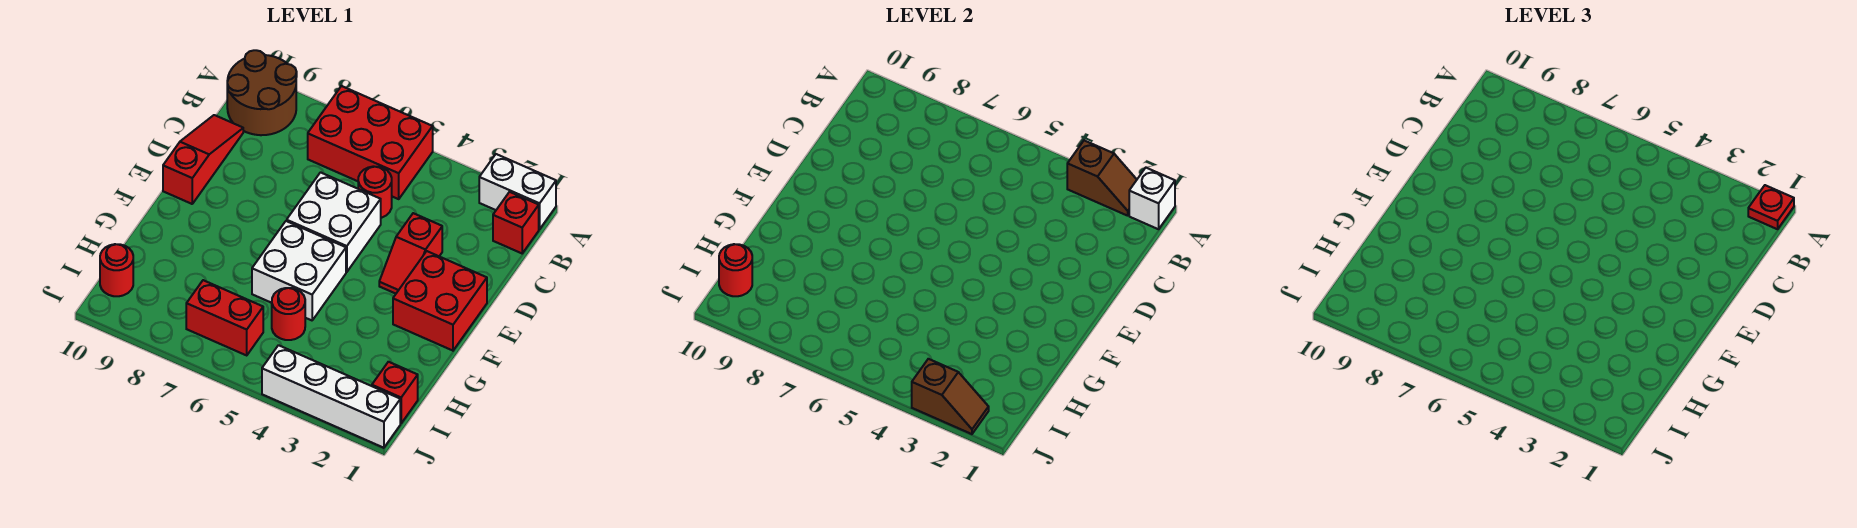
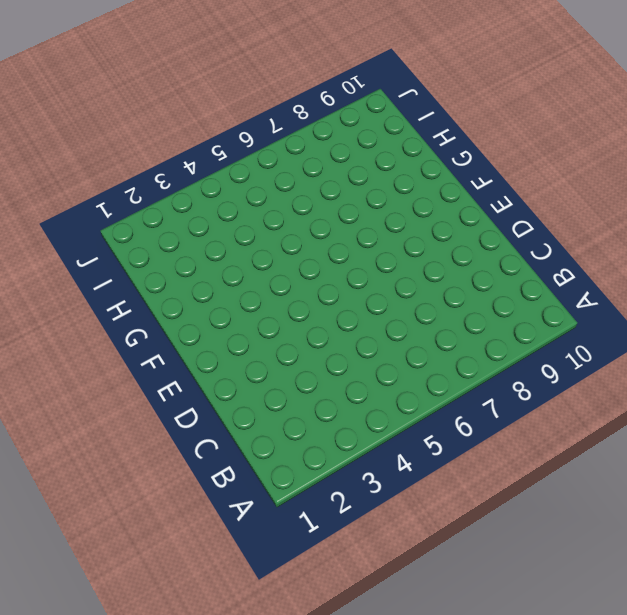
none -> white 1x2 brick [479,154,556,229]
none -> red 2x3 brick [308,86,433,199]
none -> brown 2x2 round brick [227,50,297,135]

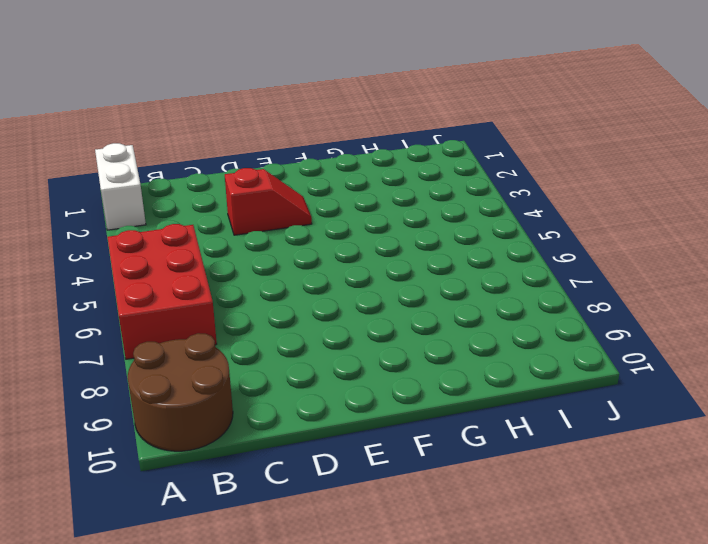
none -> red 1x1 brick [493,192,539,253]
none -> red 1x1 round brick [358,166,392,218]
none -> red 1x3 slope [163,115,243,204]

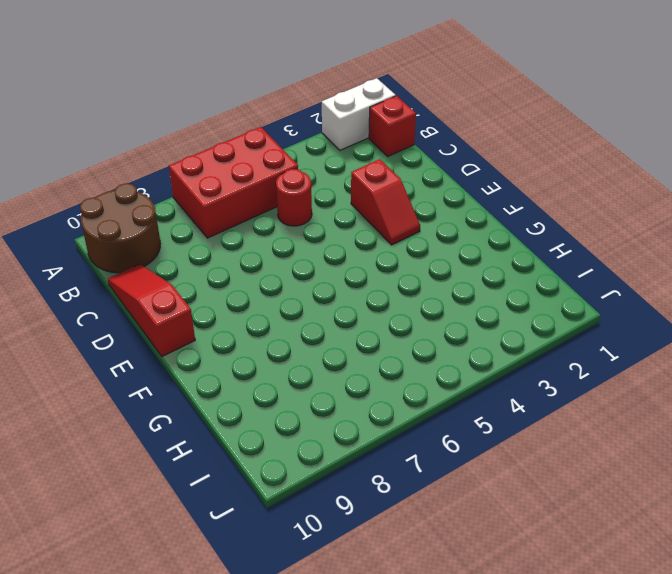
none -> white 2x2 brick [287,172,381,272]
none -> red 2x2 brick [393,251,487,351]
none -> white 2x2 brick [252,221,346,320]

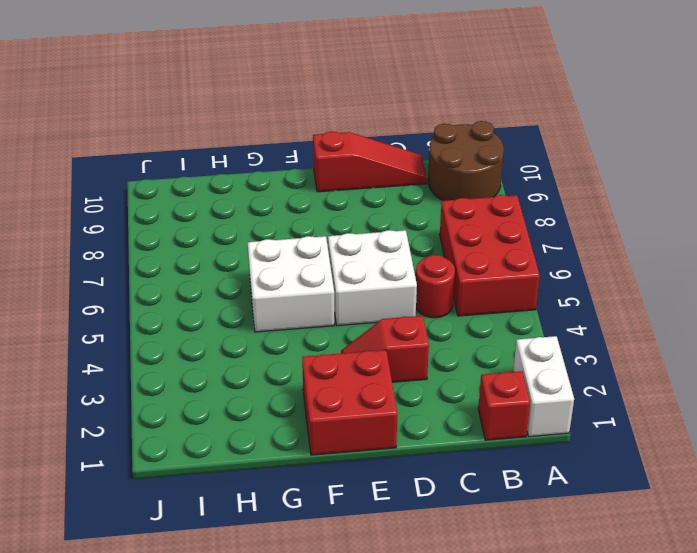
none -> red 1x1 round brick [272,288,305,340]
none -> red 1x1 brick [372,362,418,423]
none -> red 1x2 brick [186,280,263,355]

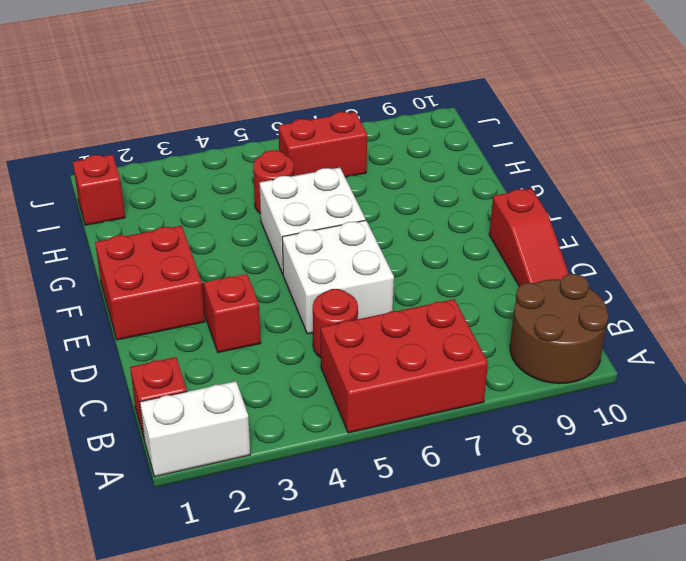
none -> red 1x1 round brick [100,244,133,296]
none -> white 1x4 brick [262,345,400,448]
none -> white 1x1 brick [1129,168,1175,229]

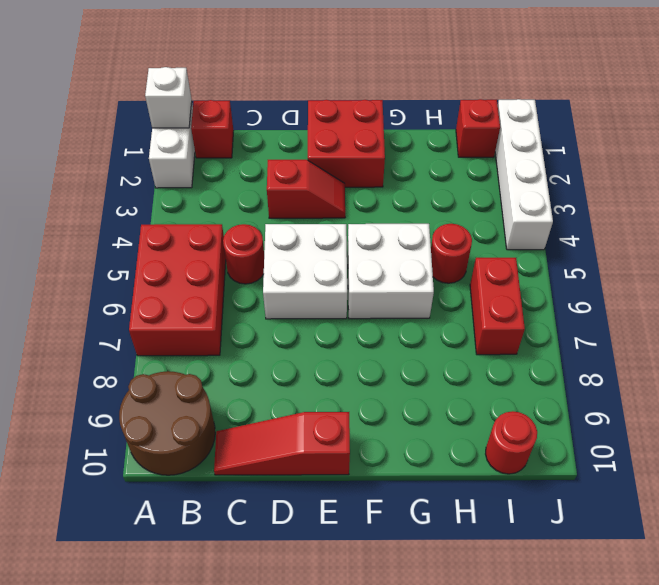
none -> brown 1x2 slope [1067,140,1137,216]
none -> red 1x1 round brick [719,244,752,296]
none -> brown 1x2 slope [912,359,989,434]

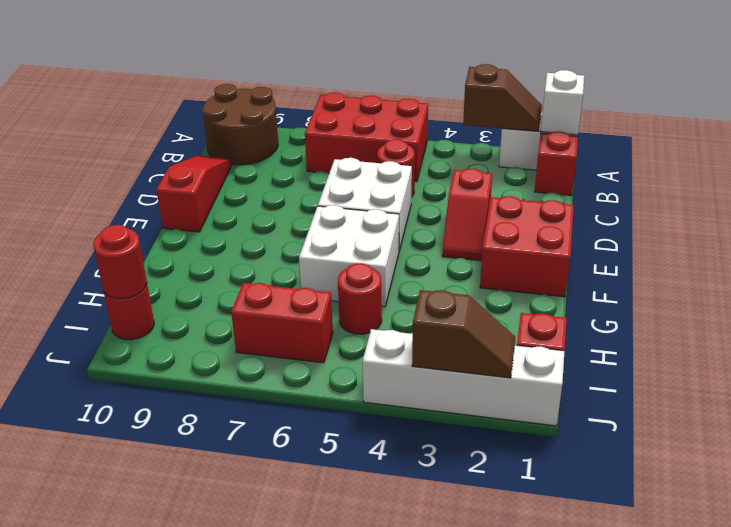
none -> red 1x1 plate [1748,185,1794,229]

